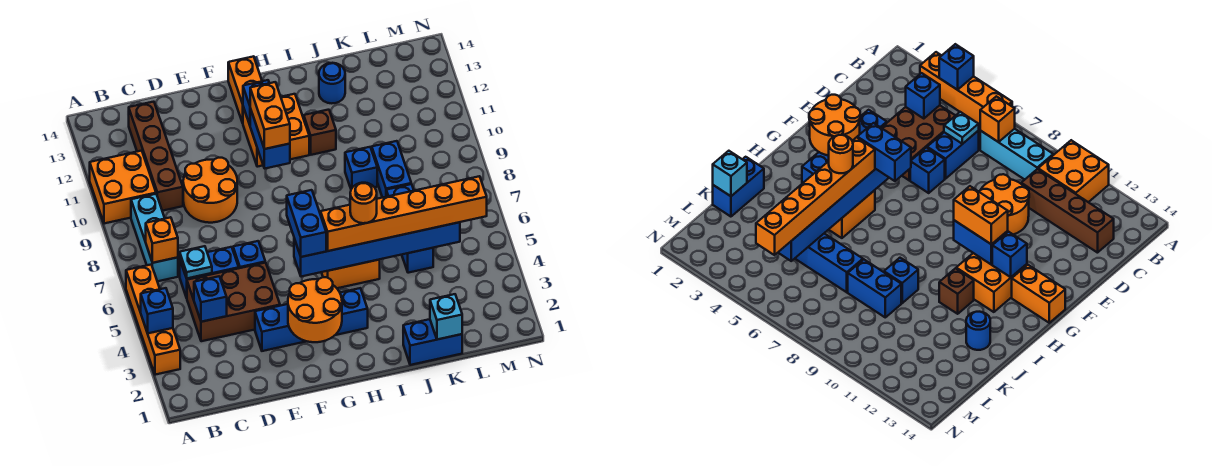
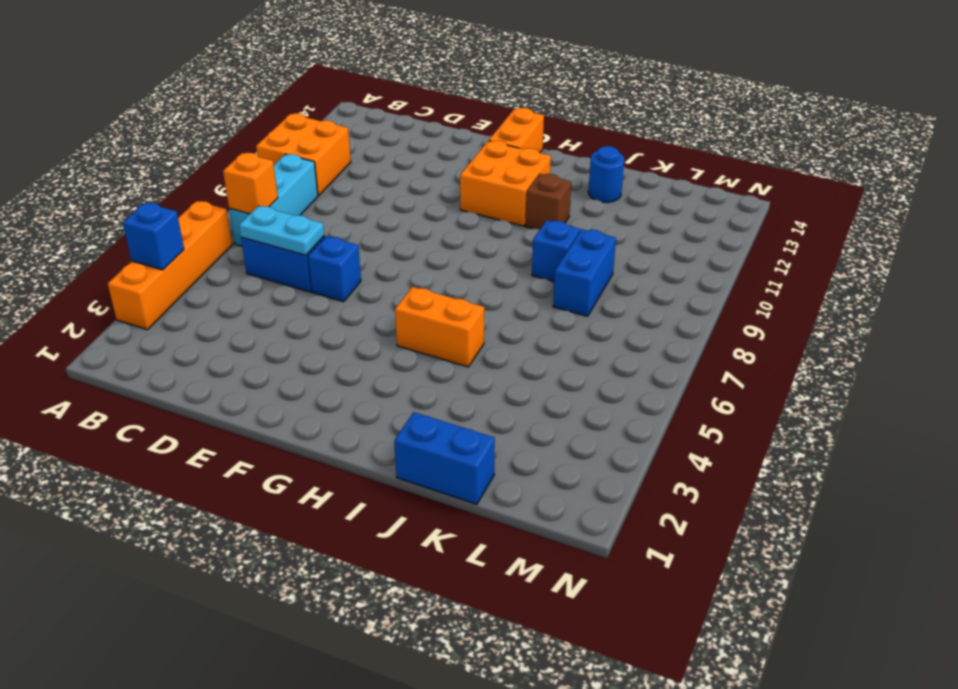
cyan 1x2 plate [239,206,324,255] -> cyan 1x1 plate [180,246,212,278]
none -> brown 2x3 brick [187,263,280,341]
none -> brown 1x4 brick [129,102,183,211]
none -> orange 2x2 round brick [183,158,237,223]
none -> blue 1x4 brick [255,288,368,351]

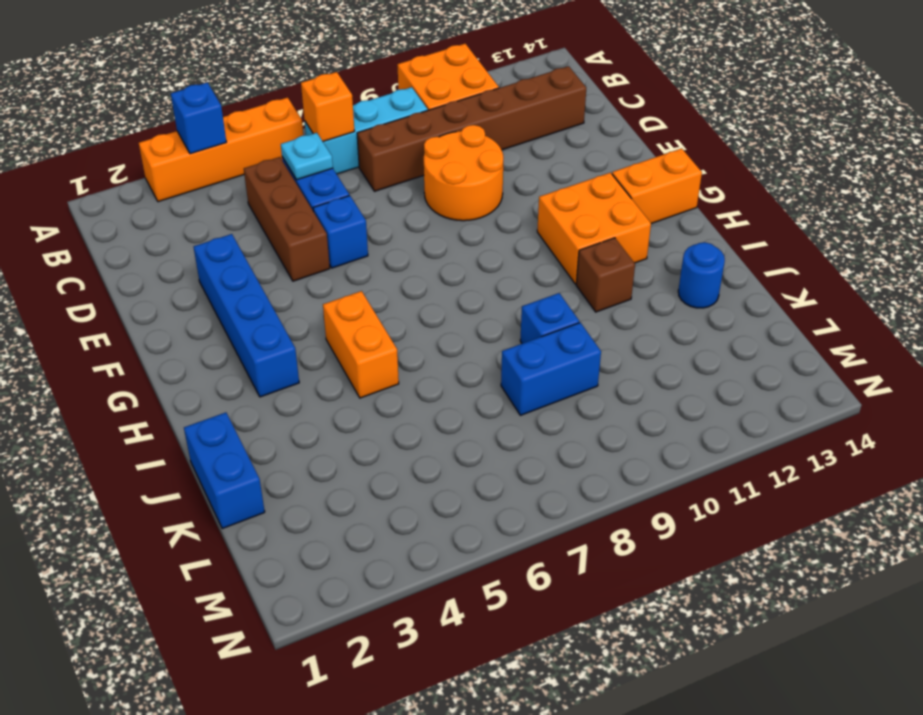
brown 1x3 brick [244,157,330,281] -> brown 2x3 brick [187,263,280,341]
brown 1x6 brick [357,66,586,191] -> brown 1x4 brick [129,102,183,211]
none -> blue 1x3 brick [386,184,433,273]
none -> blue 1x1 brick [194,276,227,322]
none -> orange 2x2 round brick [288,277,342,342]
none -> blue 1x6 brick [294,222,460,277]

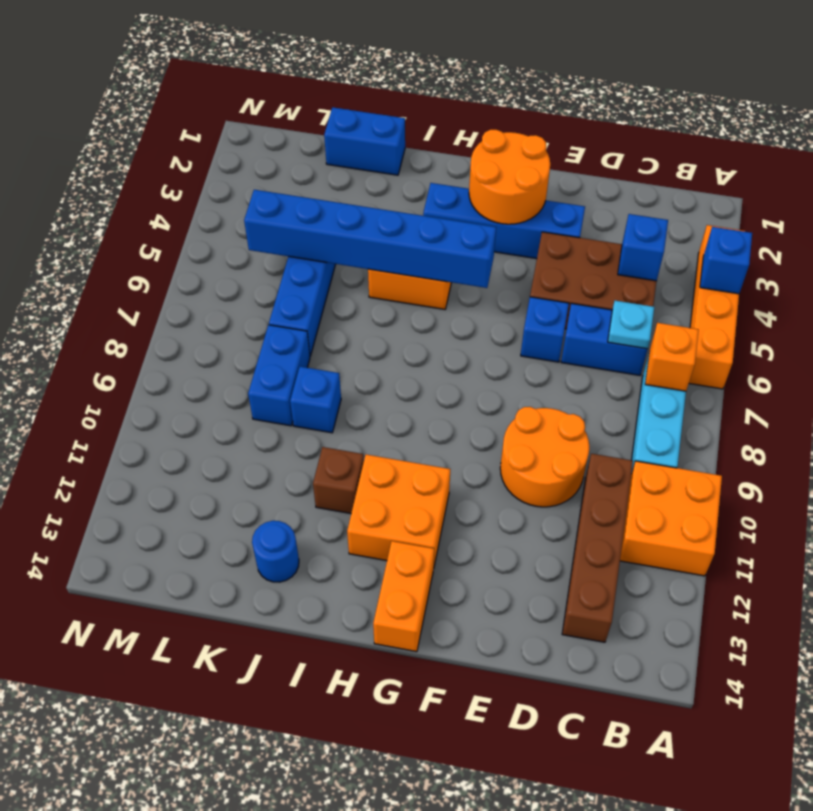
none -> blue 1x2 brick [250,108,290,168]
none -> blue 1x1 brick [243,80,269,125]
none -> cyan 1x1 brick [430,294,462,340]
none -> blue 1x2 brick [287,190,326,257]

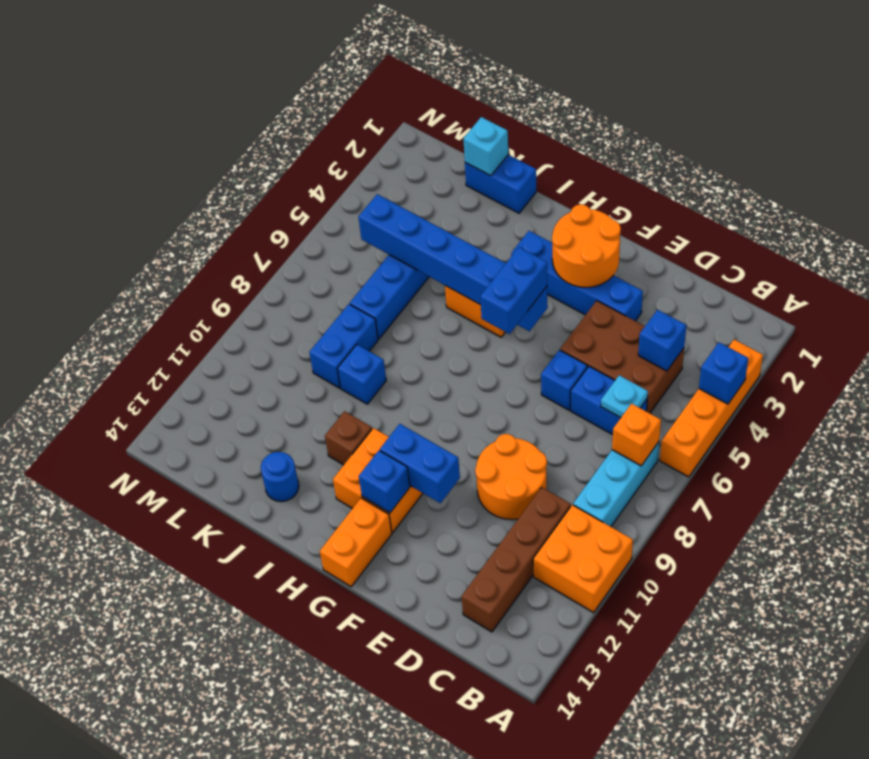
blue 1x2 brick [380,424,460,503] -> blue 1x2 brick turned to [250,108,290,168]
none -> orange 1x2 brick [250,82,290,149]
none -> orange 1x6 brick [320,176,487,251]
none -> orange 1x1 round brick [350,183,377,223]

